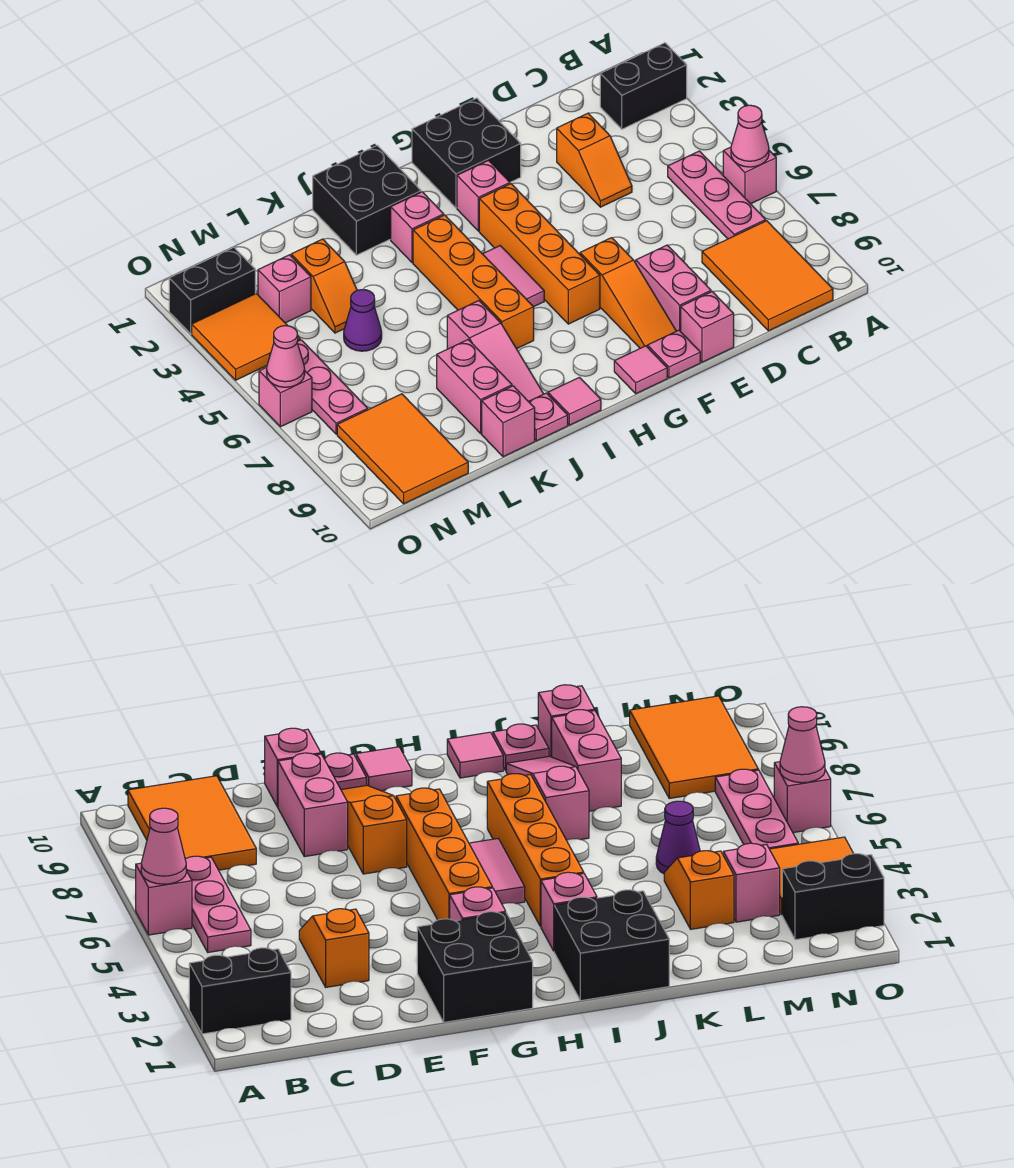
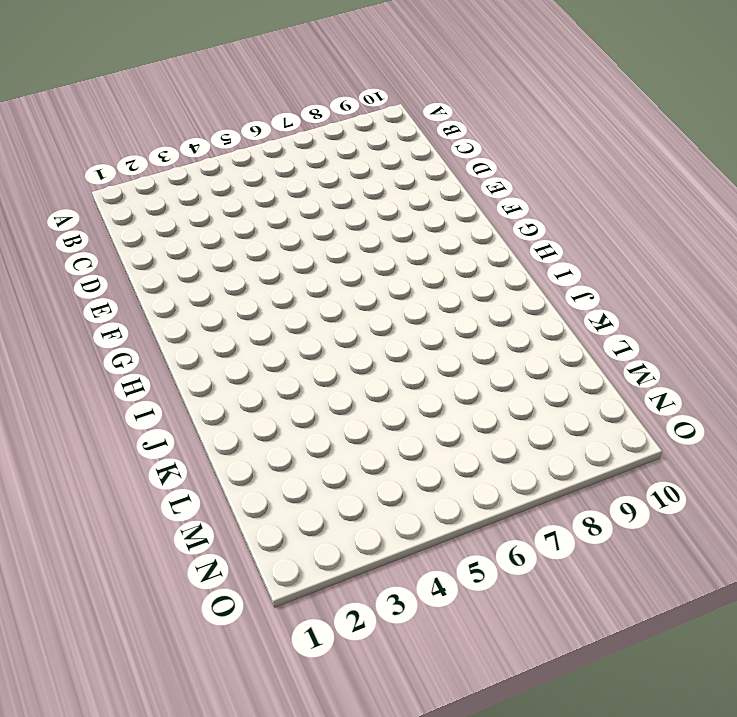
none -> black 1x2 brick [600,43,687,129]
none -> pink 1x1 brick [723,147,776,204]
none -> pink 1x3 plate [668,151,766,239]
none -> orange 2x3 tile [702,221,833,331]

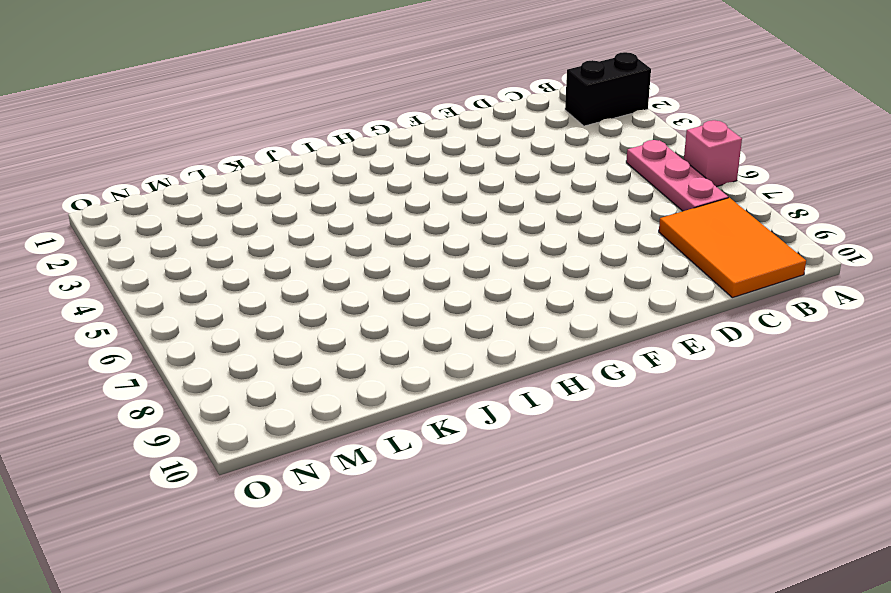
none -> orange 1x2 slope [557,113,632,207]
none -> pink 1x2 brick [636,245,711,331]
none -> pink 1x1 brick [681,292,734,362]
none -> black 2x2 brick [412,98,521,208]

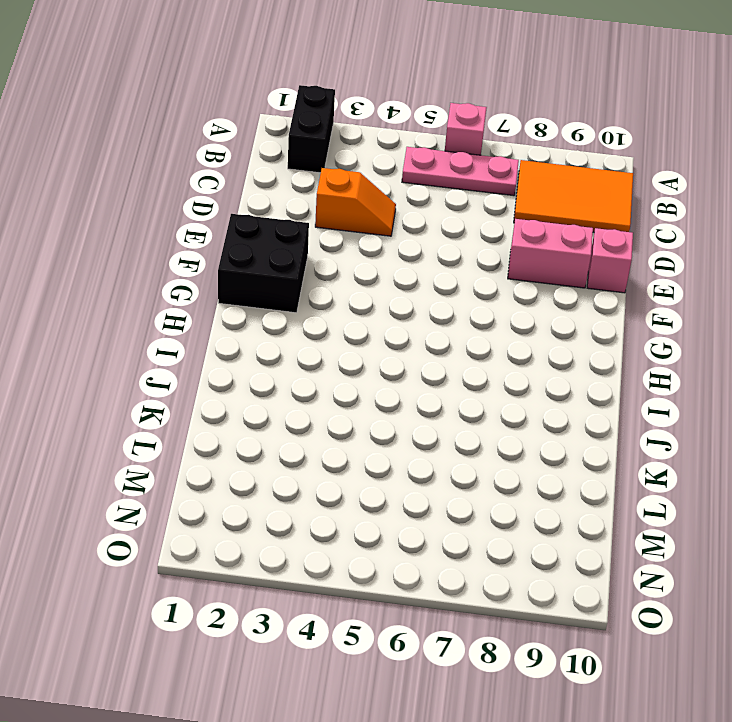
none -> orange 1x3 slope [580,238,676,348]
none -> pink 1x1 plate [647,330,700,378]
none -> pink 1x1 brick [457,161,510,231]
none -> orange 1x4 brick [479,184,600,324]

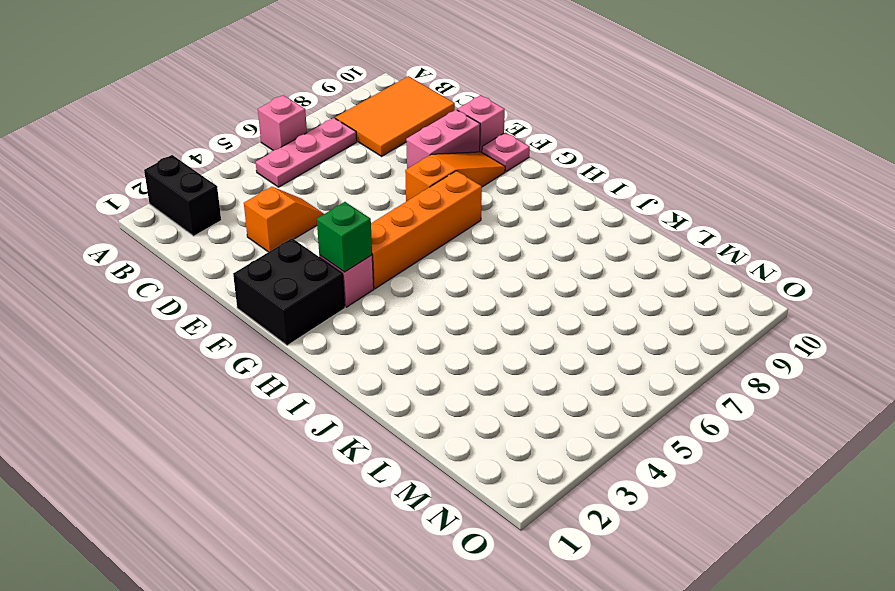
green 1x1 brick [317,202,372,272] -> none
none -> pink 1x1 tile [614,346,667,394]
none -> pink 1x2 tile [483,246,544,307]
none -> black 2x2 brick [313,146,421,255]
none -> pink 1x1 brick [391,192,444,263]

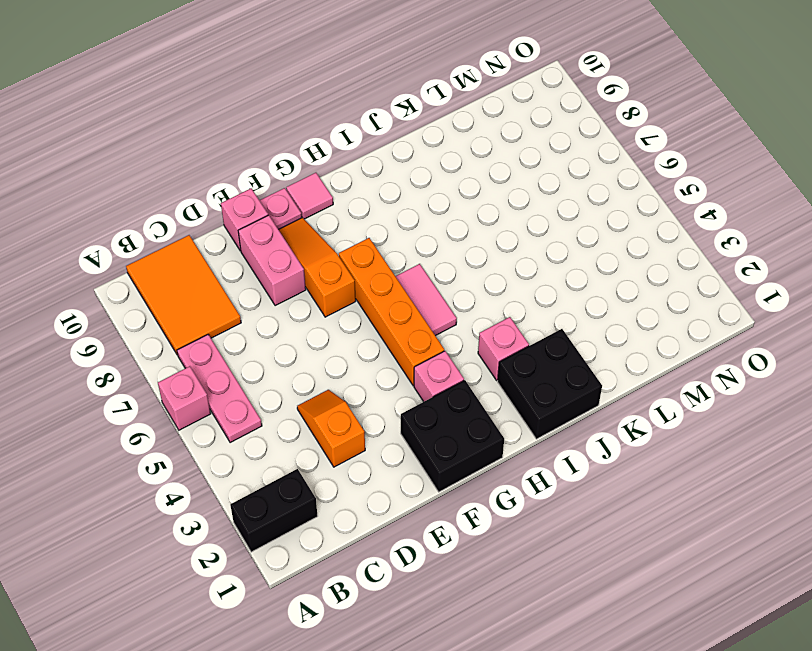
none -> orange 1x4 brick [413,215,534,349]
none -> pink 1x1 tile [548,377,601,425]
none -> pink 1x3 slope [447,301,543,401]
none -> pink 1x1 plate [528,393,568,441]

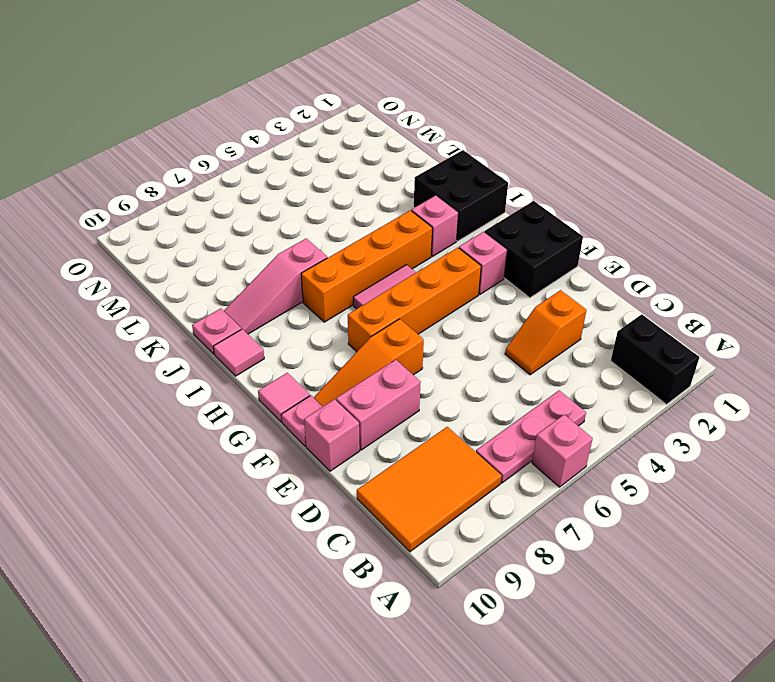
none -> pink 1x2 brick [437,340,512,433]
none -> pink 1x1 brick [482,386,535,457]
none -> orange 1x2 slope [291,239,357,333]
none -> purple 1x1 cone [344,290,382,351]

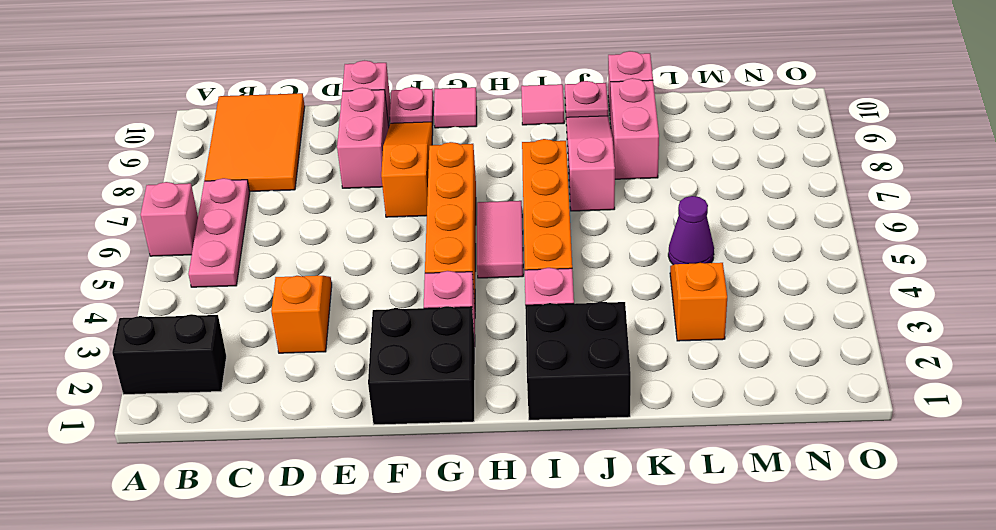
none -> pink 1x1 brick [258,255,311,323]
none -> orange 2x3 tile [337,394,468,504]
none -> black 1x2 brick [169,247,255,334]
none -> orange 2x2 tile [192,293,300,380]

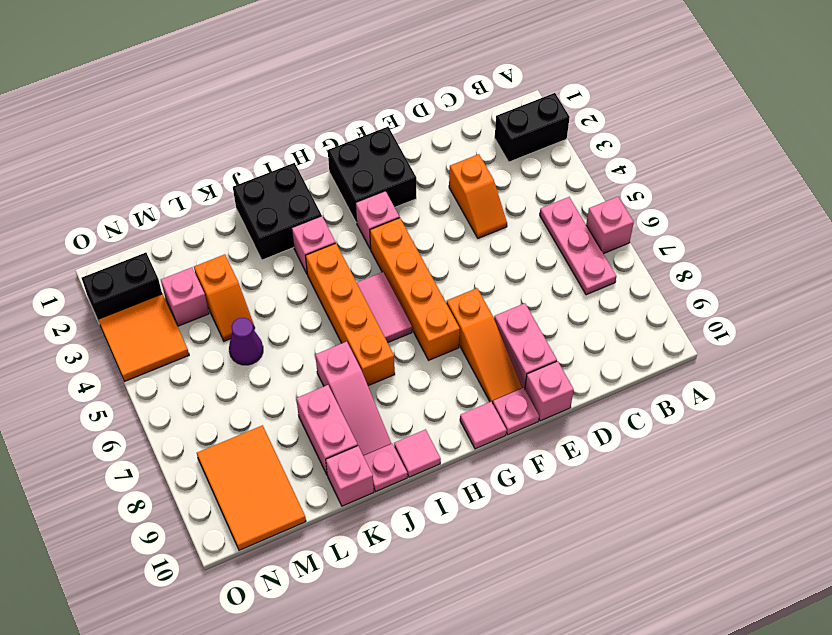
none -> orange 2x3 tile [702,221,833,331]
none -> pink 1x3 plate [297,340,368,434]
none -> pink 1x1 brick [259,367,312,427]
none -> pink 1x1 cone [731,105,769,167]

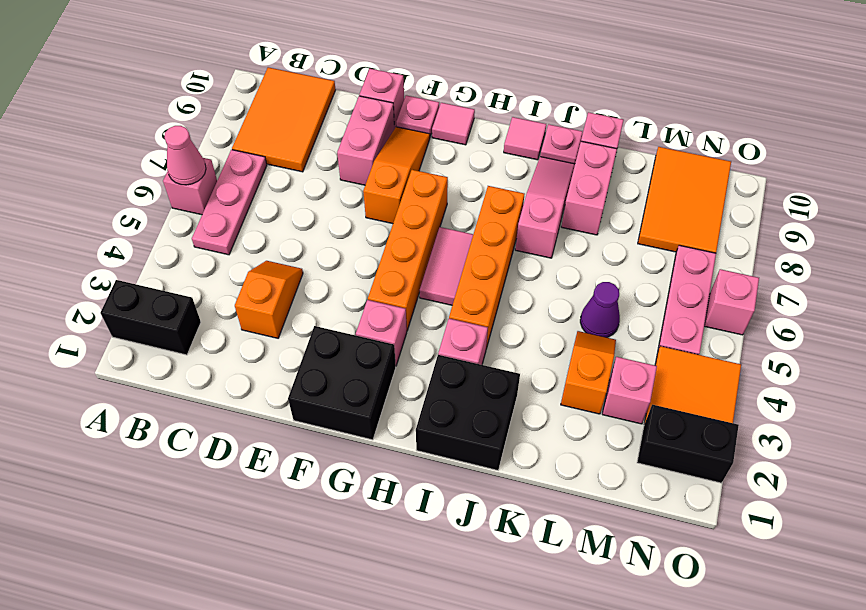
none -> pink 1x1 cone [267,326,305,387]

